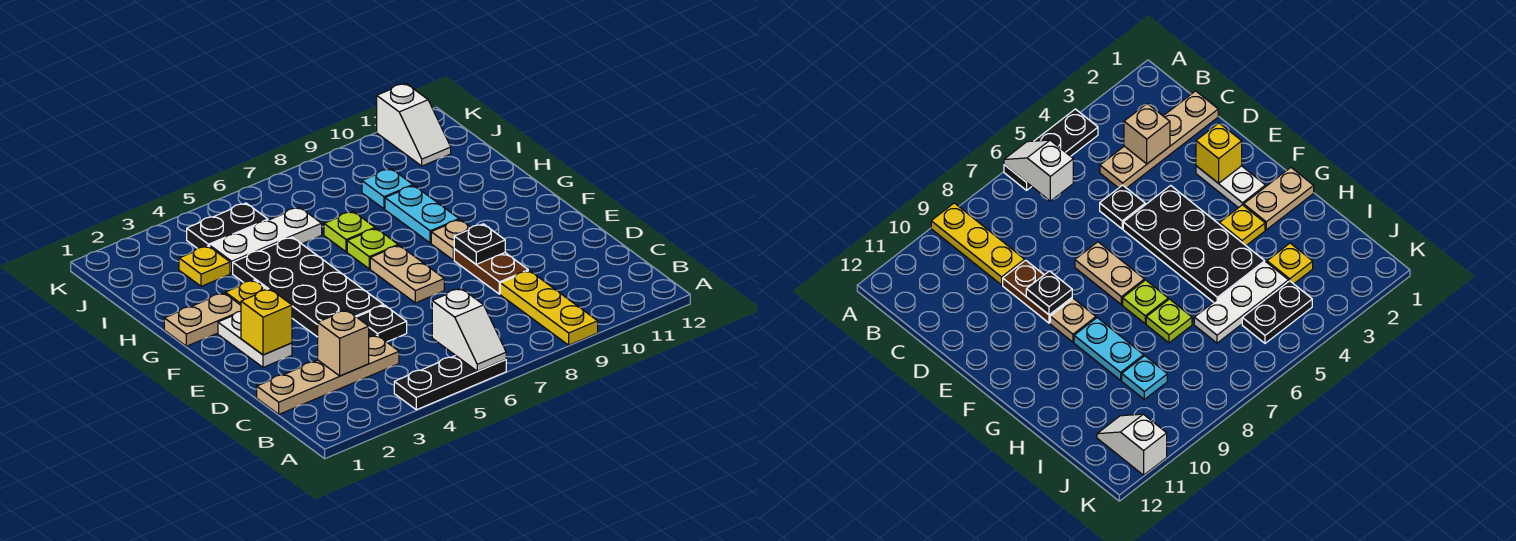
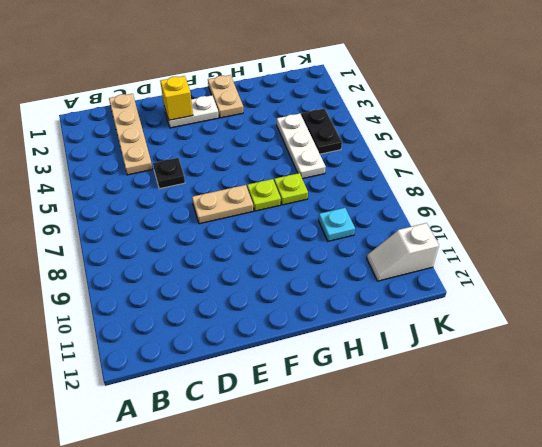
none -> black 1x3 plate [394,356,506,410]
none -> yellow 1x3 plate [500,271,598,345]
none -> brown 1x2 plate [454,249,528,294]

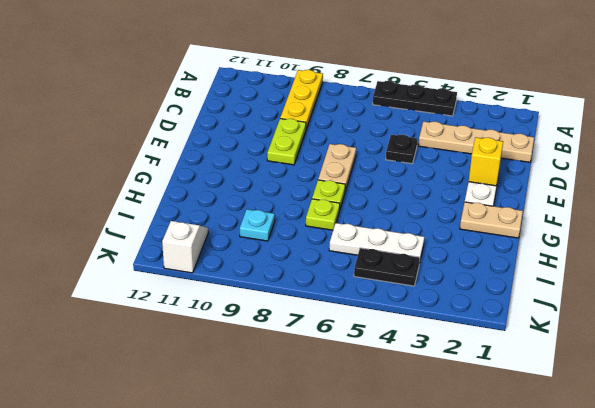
lime 1x2 plate [267,119,306,165] -> brown 1x2 plate [454,249,528,294]
none -> black 2x4 plate [233,237,383,337]
none -> tan 1x1 plate [431,220,471,260]
none -> yellow 1x1 plate [225,280,267,305]

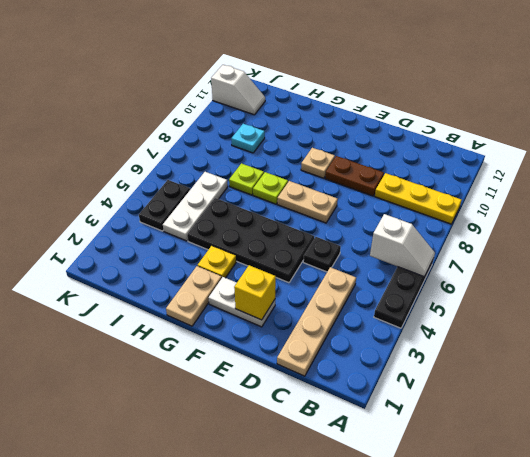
none -> cyan 1x2 plate [385,186,459,243]
none -> yellow 1x1 plate [179,246,230,286]
none -> tan 1x1 brick [318,310,369,376]

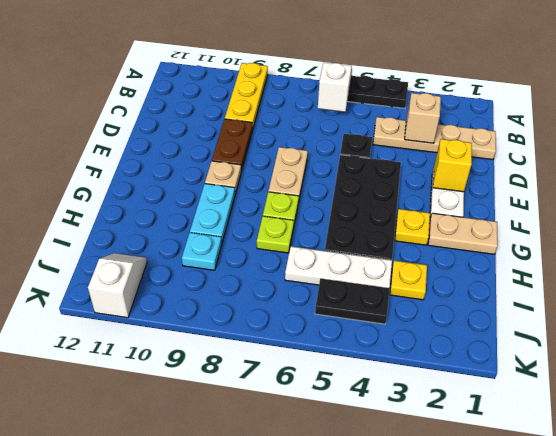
none -> black 1x1 plate [454,224,505,264]

